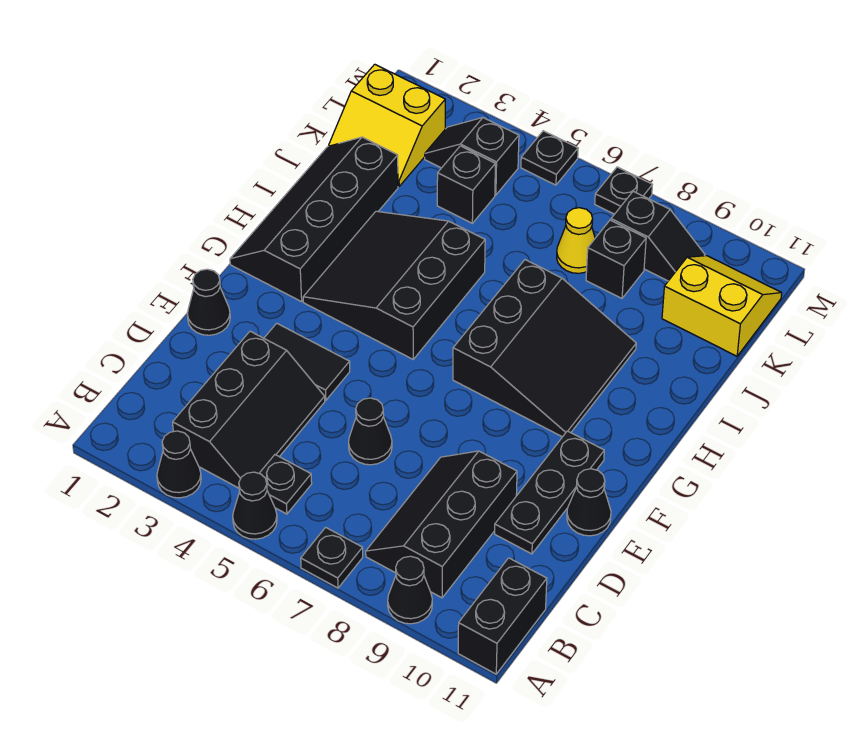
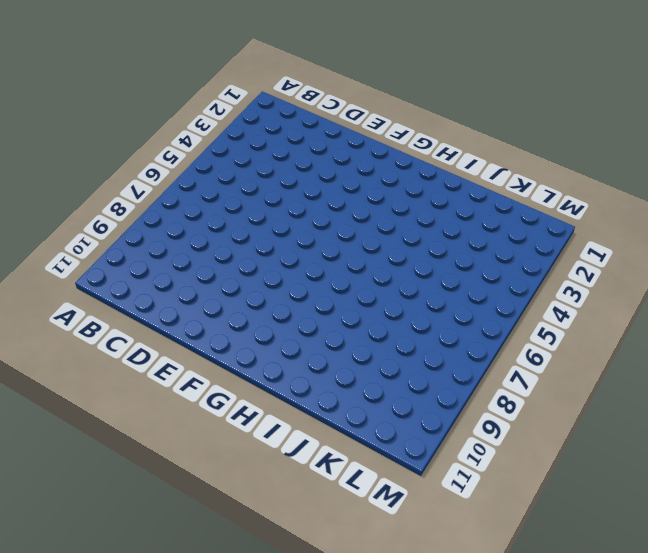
none -> black 1x1 cone [157,431,201,498]
none -> black 1x1 cone [233,472,277,539]
none -> black 1x1 plate [301,527,363,588]

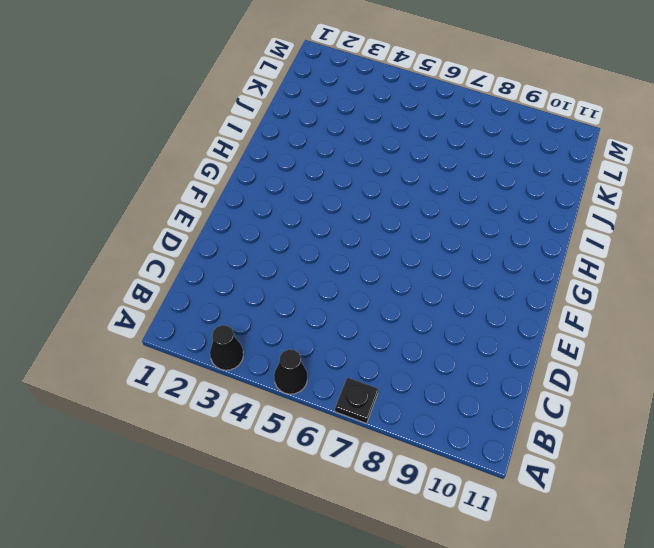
none -> black 1x1 cone [388,556,432,624]
none -> black 1x2 brick [458,558,547,674]
none -> black 2x3 slope [173,331,325,488]

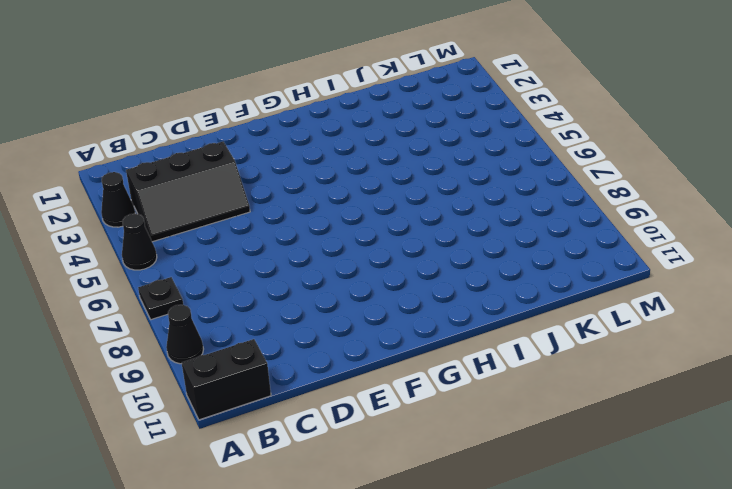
none -> black 1x1 plate [259,455,312,514]
none -> black 2x3 slope [366,451,517,598]
none -> black 1x1 cone [349,398,392,465]

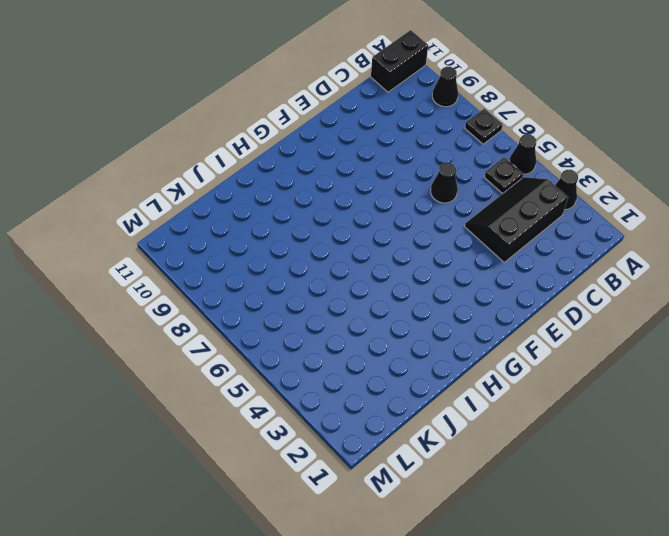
none -> black 2x3 slope [366,451,517,598]
none -> black 1x3 plate [495,431,604,554]
none -> black 1x1 cone [187,269,230,335]

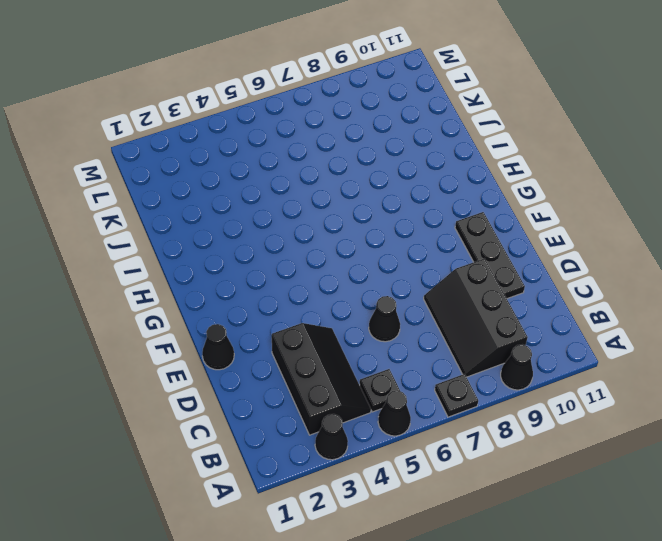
none -> black 1x2 brick [458,558,547,674]
none -> black 1x2 tile [264,323,350,400]
none -> black 1x1 cone [567,469,611,536]

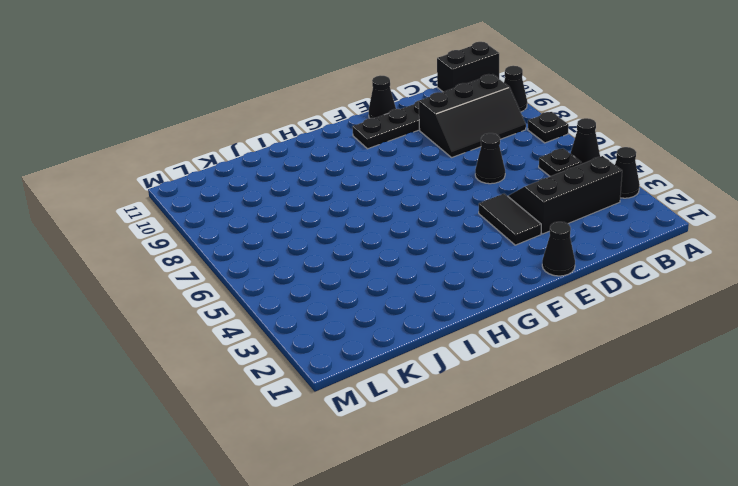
none -> black 2x4 slope [230,137,398,302]
none -> black 3x3 slope [303,211,485,359]
none -> black 3x3 slope [453,260,636,437]

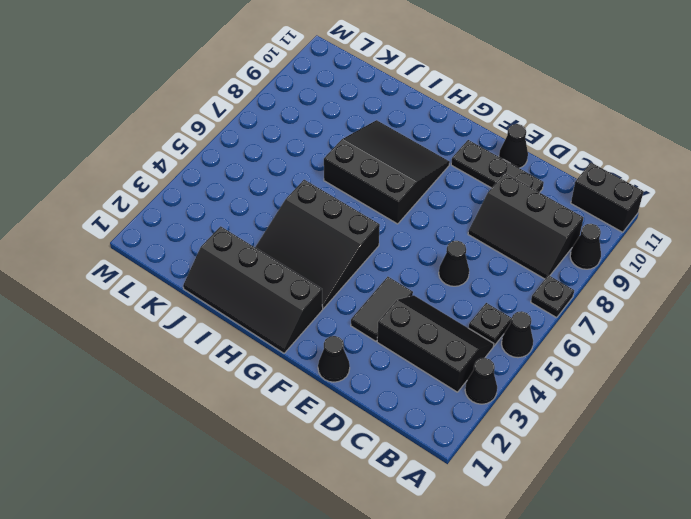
none -> yellow 2x2 slope [329,64,445,186]
none -> black 1x1 brick [437,146,495,223]
none -> yellow 1x1 cone [557,208,595,273]

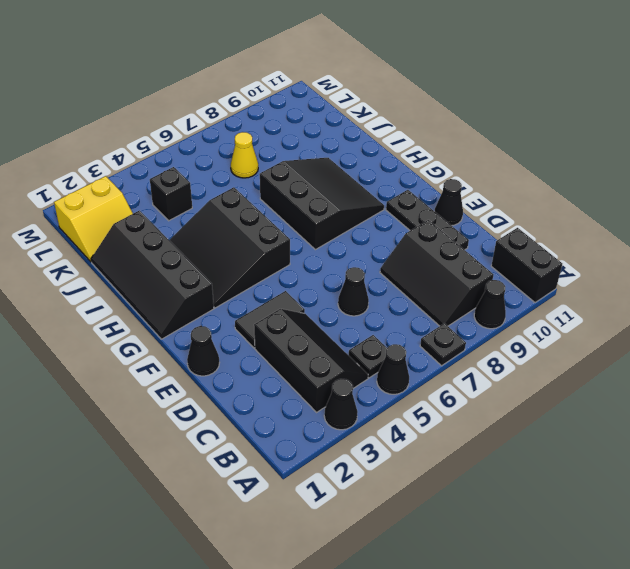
none -> black 1x1 brick [586,220,646,298]
none -> yellow 2x2 slope [662,256,782,356]
none -> black 1x2 slope [425,118,519,195]

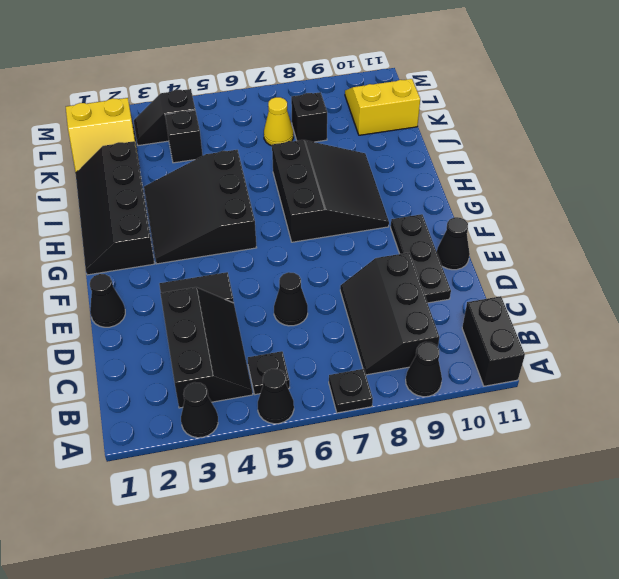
none -> black 1x2 slope [611,191,705,281]
none -> black 1x1 plate [521,131,578,185]
none -> black 1x1 plate [595,167,652,214]

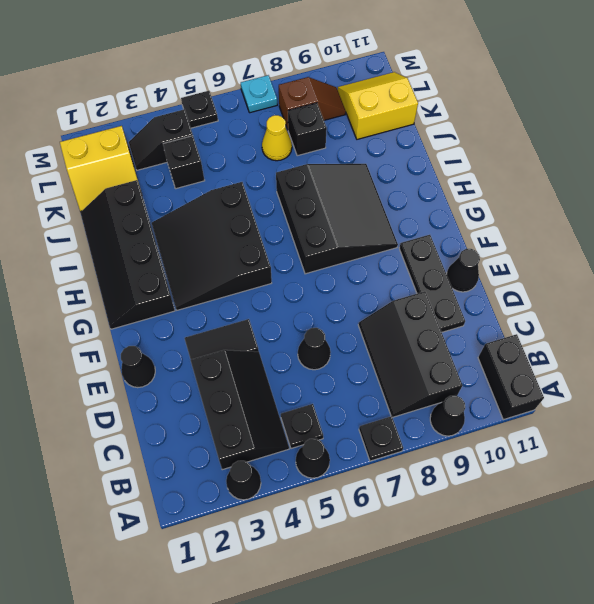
brown 1x2 slope [279,77,346,129] -> black 1x2 slope [611,191,705,281]
cyan 1x1 plate [241,75,277,113] -> black 1x1 plate [595,167,652,214]

